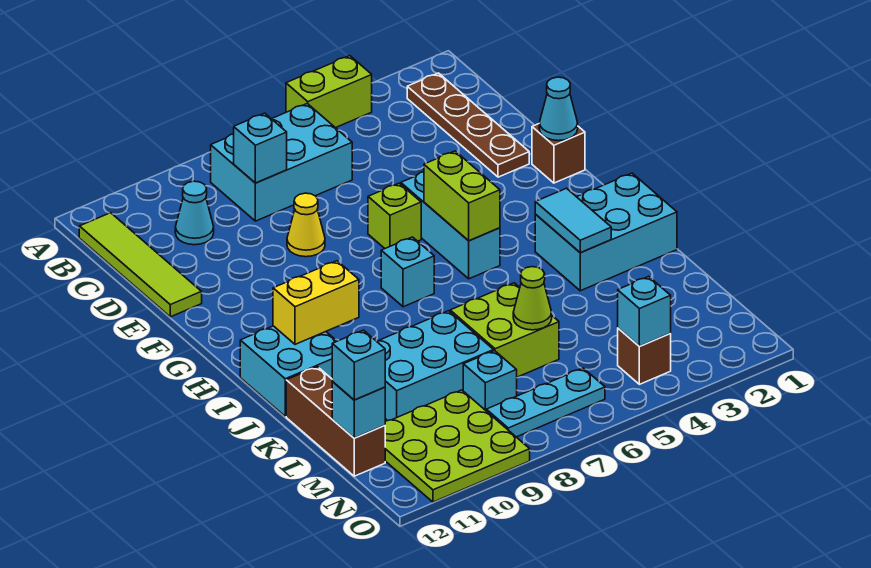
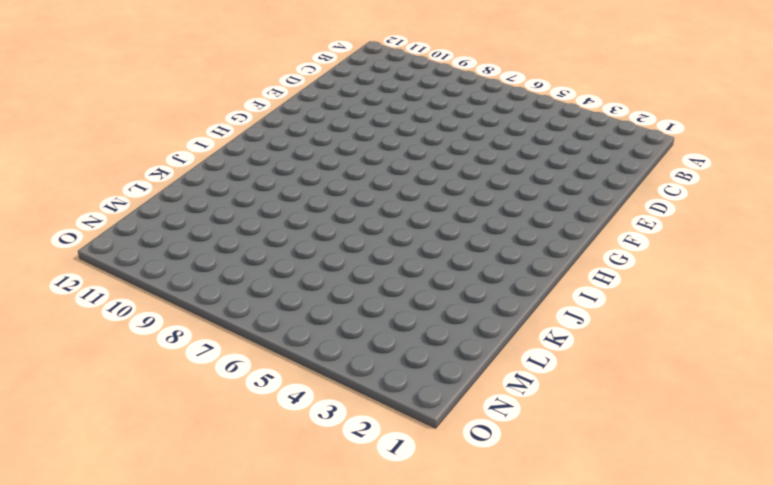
none -> lime 1x2 brick [286,56,372,128]
none -> brown 1x4 plate [407,73,529,177]
none -> cyan 2x3 brick [211,103,352,221]

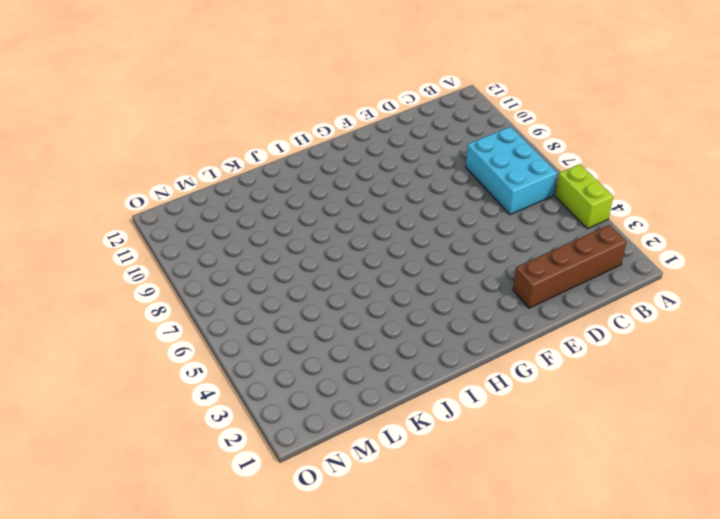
brown 1x4 brick [513,225,627,308] -> brown 1x4 plate [407,73,529,177]
none -> lime 1x4 tile [79,213,202,317]
none -> cyan 1x1 cone [175,181,214,245]
none -> yellow 1x1 cone [287,193,325,257]

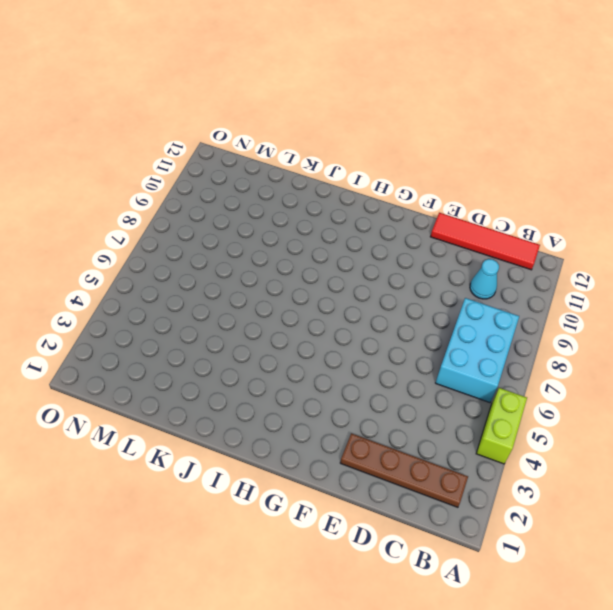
red 1x4 tile [430,213,540,270] -> lime 1x4 tile [79,213,202,317]
none -> yellow 1x1 cone [287,193,325,257]
none -> brown 1x1 brick [532,124,585,183]
none -> cyan 1x3 brick [401,172,500,279]

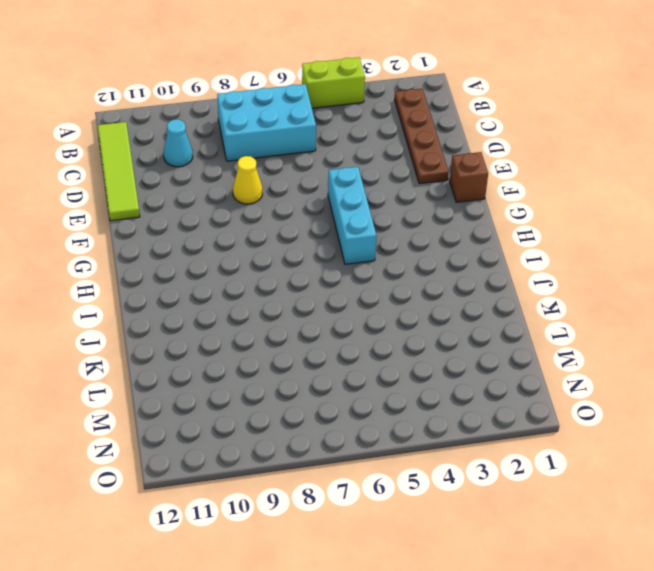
none -> lime 1x1 brick [368,183,421,248]
none -> cyan 1x1 brick [381,237,434,307]
none -> cyan 2x3 brick [535,173,677,291]

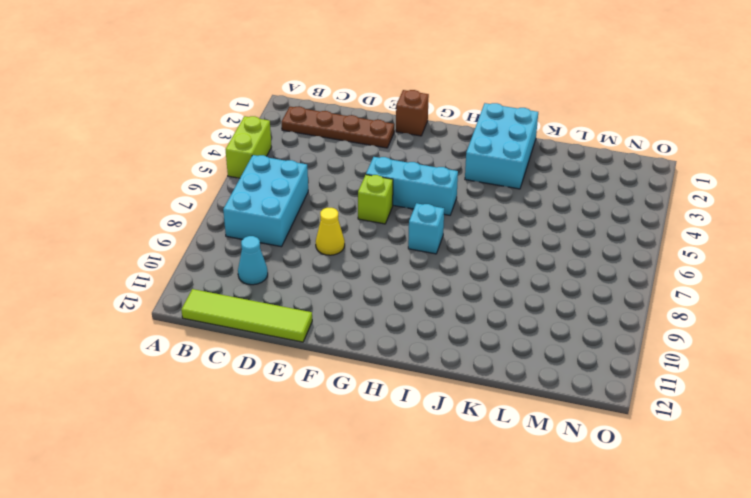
none -> cyan 2x2 brick [240,326,337,416]
none -> lime 2x2 brick [450,283,559,377]
none -> cyan 2x3 brick [377,311,494,421]

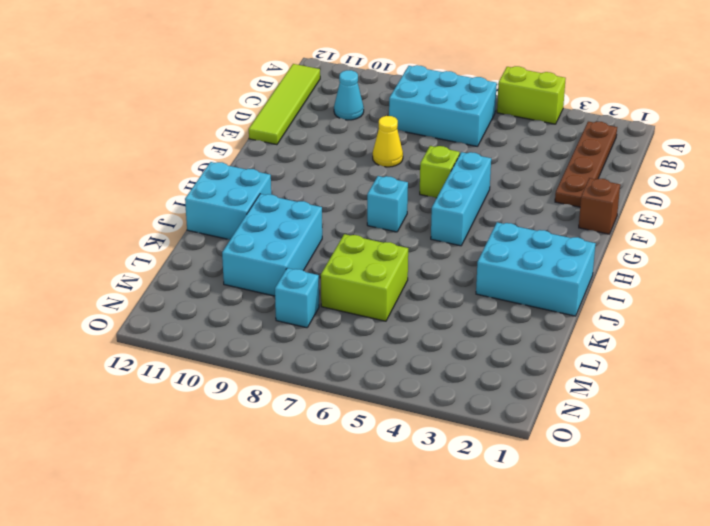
cyan 2x3 brick [222,194,322,296] -> cyan 2x3 brick turned to [377,311,494,421]
none -> brown 1x3 brick [286,367,385,476]
none -> lime 3x3 plate [385,390,530,502]
none -> brown 1x1 brick [618,328,671,384]

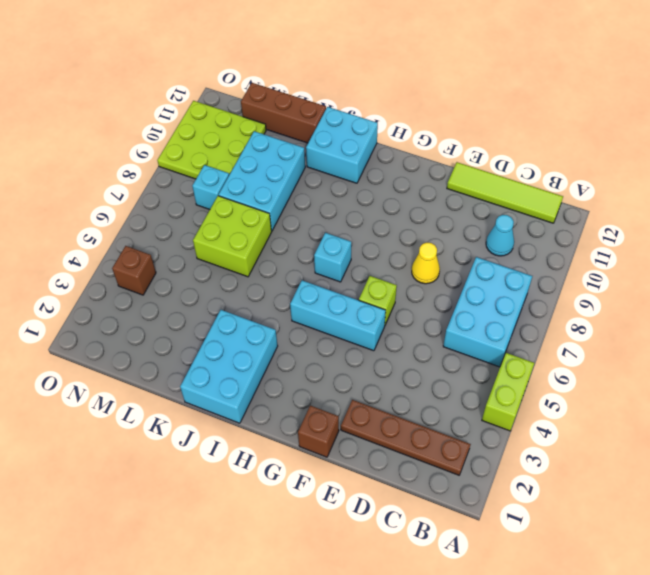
none -> cyan 1x3 plate [486,368,605,437]
none -> cyan 1x1 brick [234,113,287,183]
none -> cyan 1x1 cone [539,77,578,141]

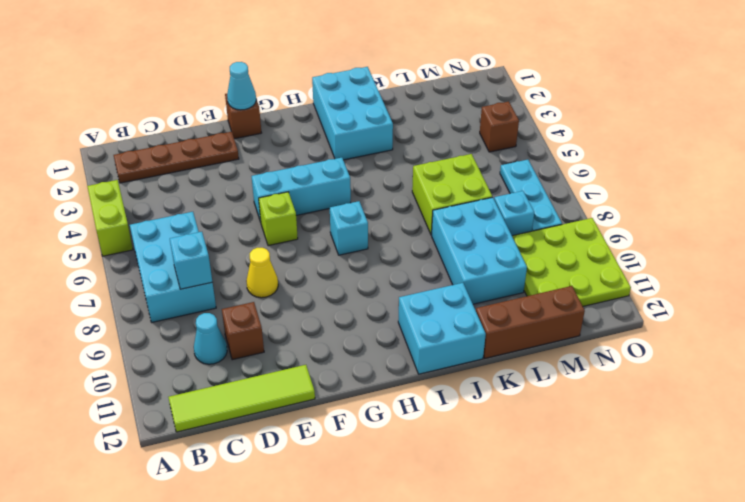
brown 1x1 brick [222,302,264,360] -> none
none -> lime 1x2 brick [424,151,500,241]
none -> cyan 1x2 tile [535,188,611,253]
none -> yellow 1x2 brick [273,261,359,344]

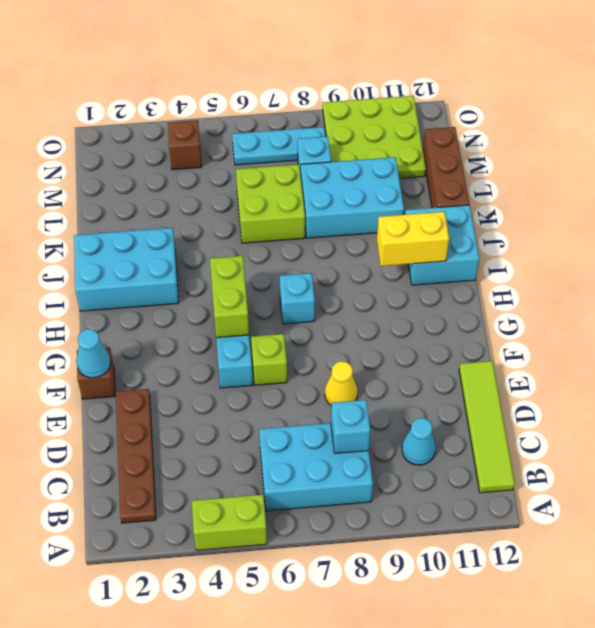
none -> cyan 1x2 tile [535,188,611,253]
none -> lime 1x1 cone [513,267,552,330]
none -> cyan 1x1 brick [332,382,385,438]

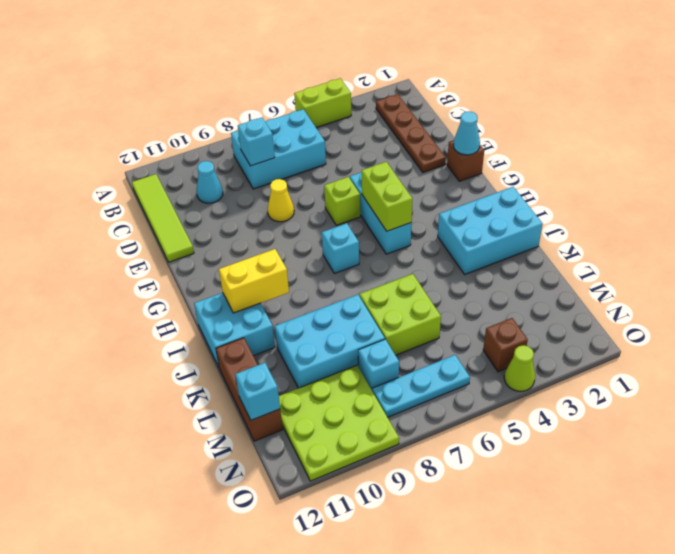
lime 1x1 cone [504,345,535,391] -> lime 1x1 cone moved to [513,267,552,330]
none -> cyan 1x2 tile [535,188,611,253]
none -> cyan 1x1 brick [618,276,671,346]
none -> cyan 1x1 brick [332,330,385,400]

